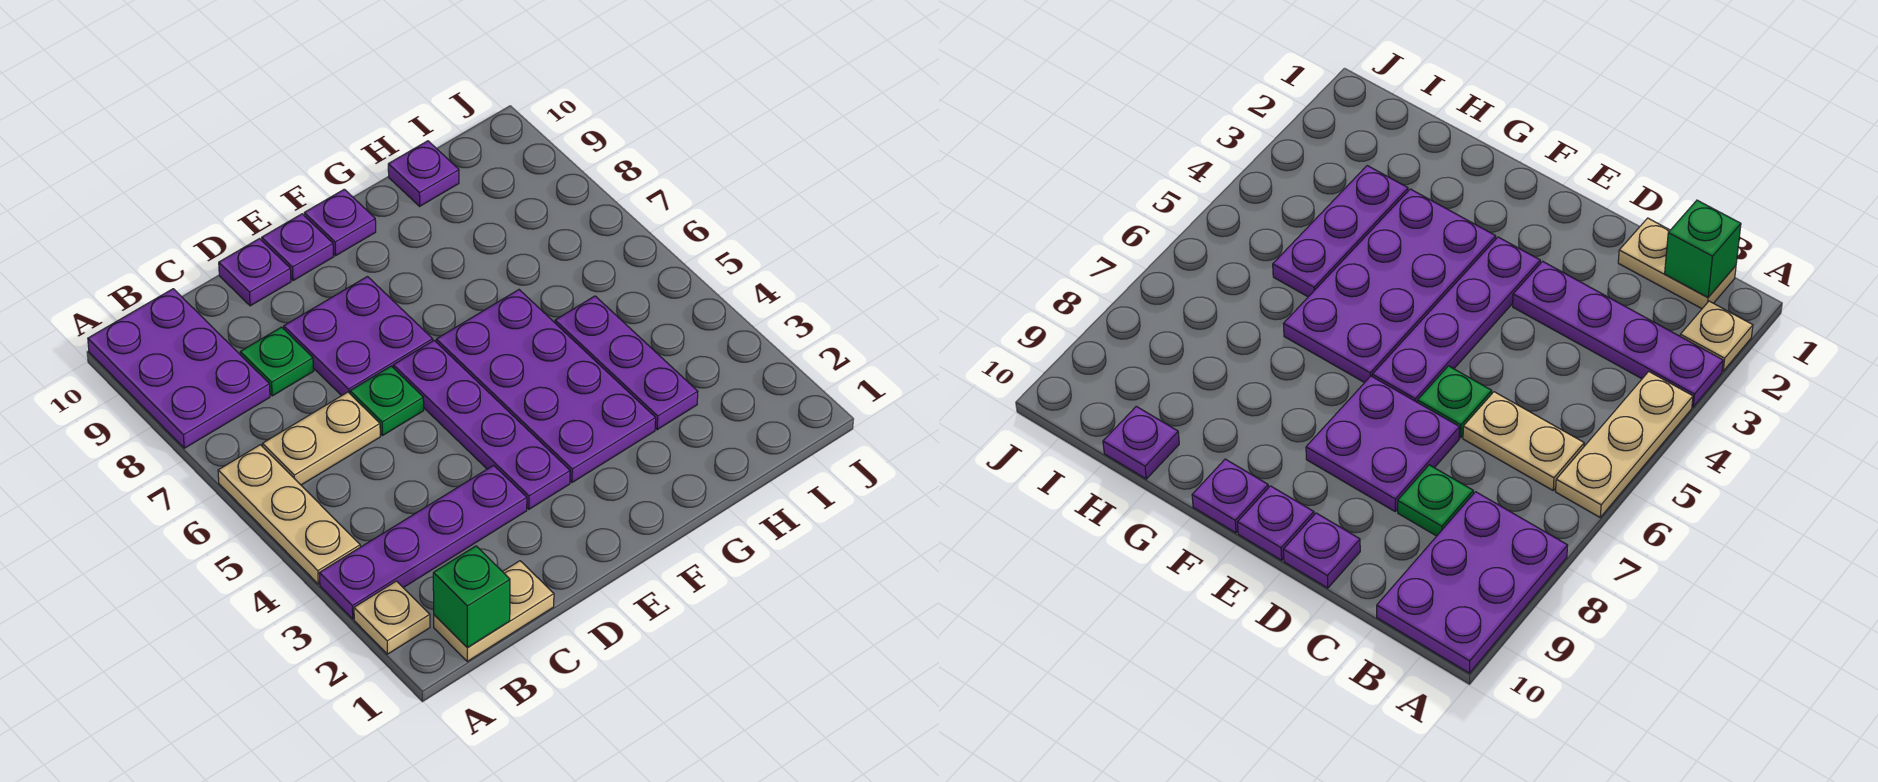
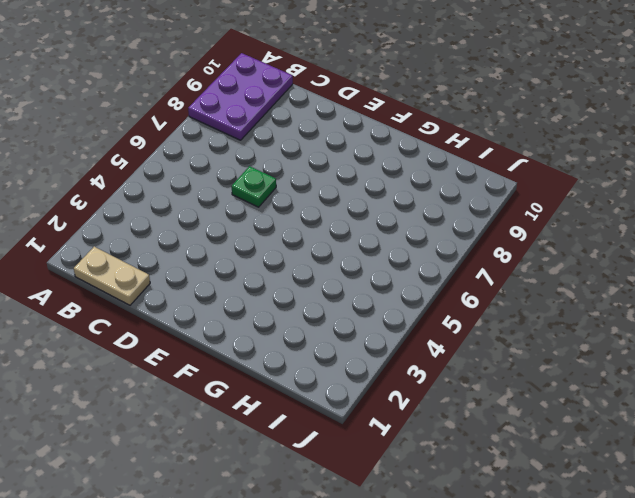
none -> tan 1x1 plate [354,581,430,654]
none -> purple 1x4 plate [319,465,527,619]
none -> tan 1x3 plate [218,445,360,584]

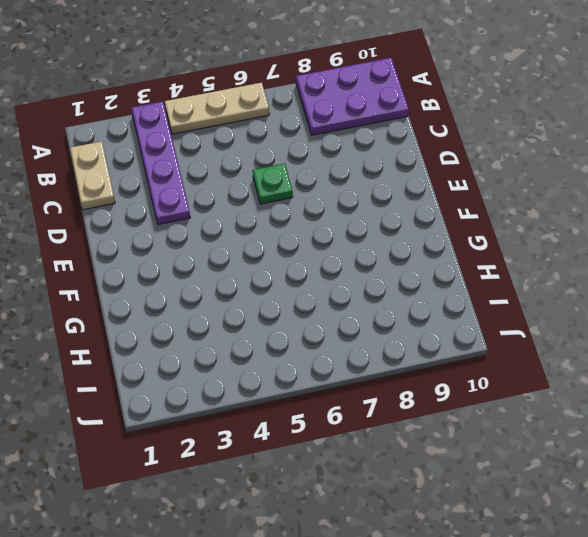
none -> tan 1x1 plate [354,581,430,654]
none -> tan 1x2 plate [262,392,380,485]
none -> green 1x1 plate [240,327,313,396]

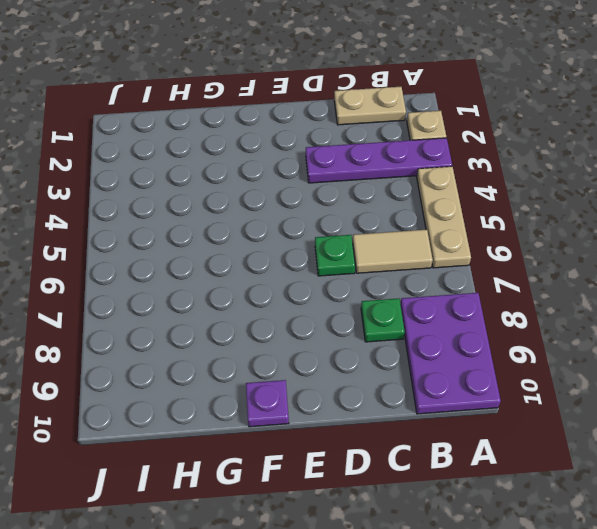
tan 1x2 tile [353,230,433,273] -> tan 1x2 plate [262,392,380,485]
none -> purple 2x2 plate [284,277,433,396]
none -> purple 1x1 plate [219,239,291,306]
none -> purple 1x4 plate [393,340,570,509]

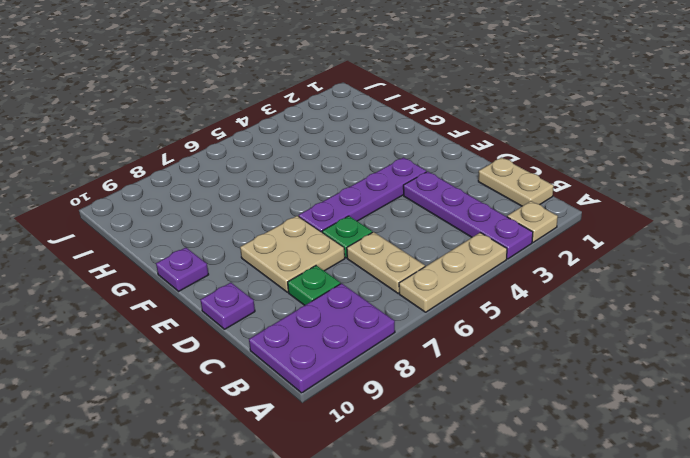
tan 2x2 plate [240,216,345,292] -> purple 2x2 plate [284,277,433,396]
none -> purple 1x1 plate [262,214,333,281]
none -> purple 2x4 plate [436,290,656,482]
none -> purple 1x3 plate [555,296,698,430]

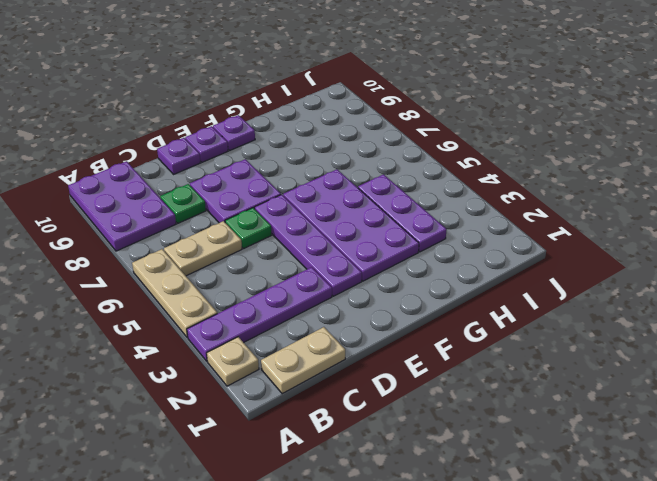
none -> purple 1x1 plate [388,141,459,206]
none -> green 1x1 brick [433,546,510,648]

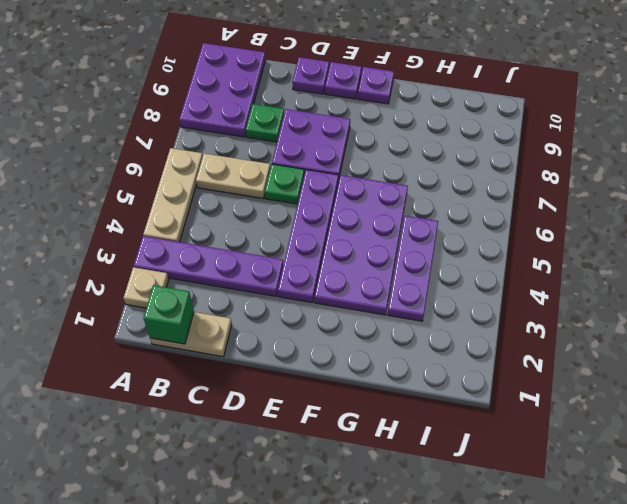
none -> purple 1x1 plate [388,141,459,206]

